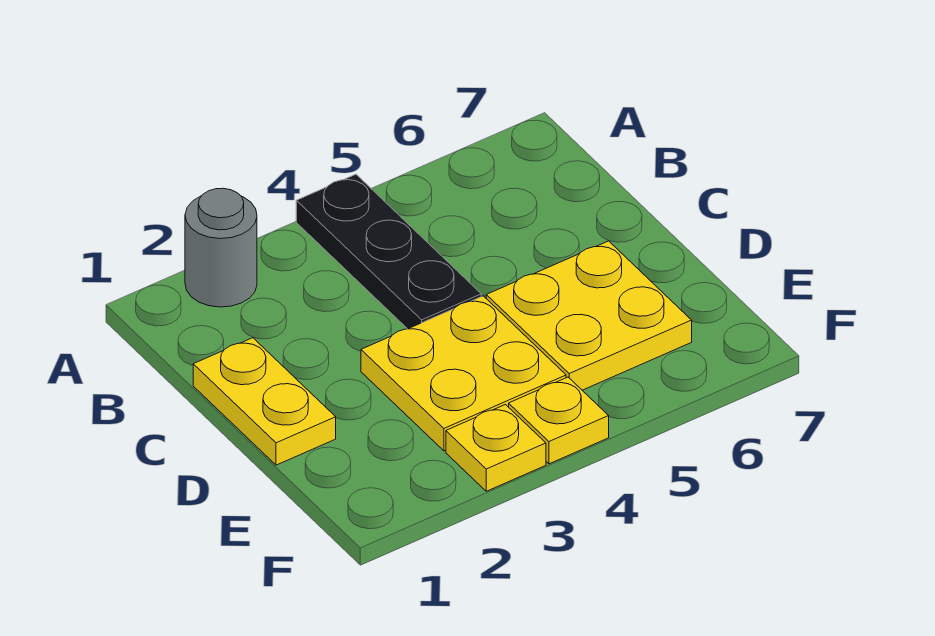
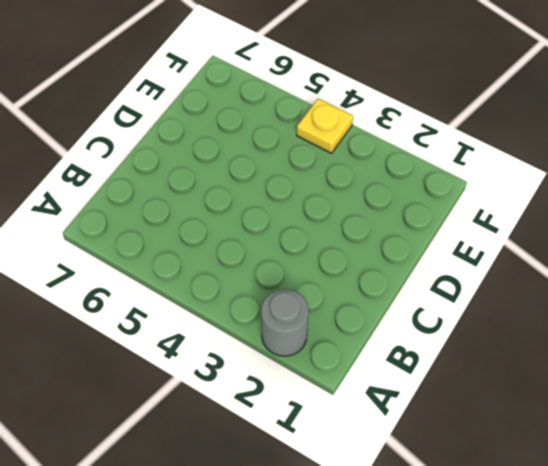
none -> black 1x3 plate [296,174,481,329]
none -> yellow 1x2 plate [193,338,336,465]

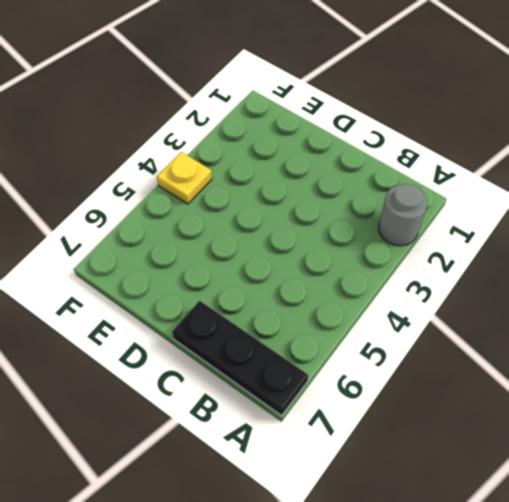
black 1x3 plate [172,301,308,415] -> black 1x3 plate moved to [296,174,481,329]
none -> yellow 1x2 plate [193,338,336,465]
none -> yellow 2x2 plate [361,296,566,451]

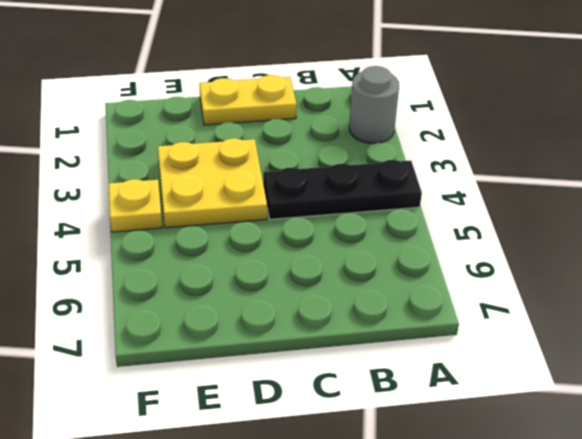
none -> yellow 2x2 plate [486,241,692,390]
none -> yellow 1x1 plate [446,405,546,491]

